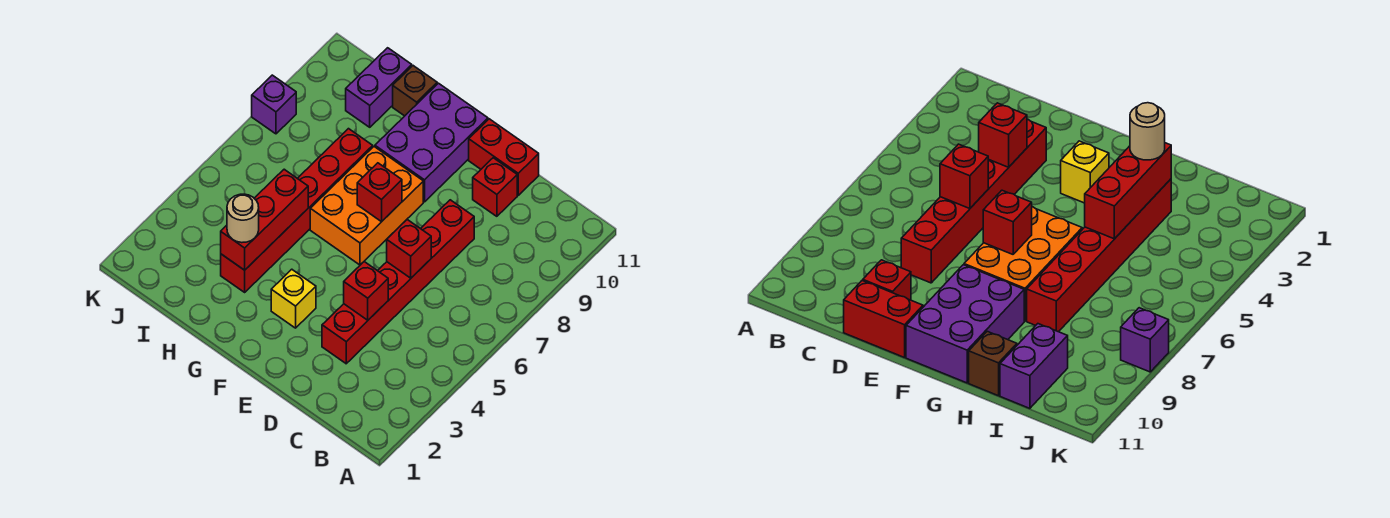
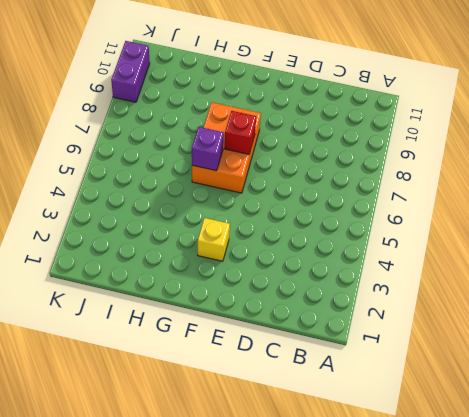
purple 1x1 brick [192,127,224,171] -> purple 1x1 brick moved to [252,75,296,134]
purple 1x2 brick [111,41,150,102] -> purple 1x2 brick moved to [346,48,412,127]
none -> red 1x6 brick [322,200,474,364]
none -> red 1x1 brick [473,158,517,216]
none -> red 1x2 brick [469,119,539,195]

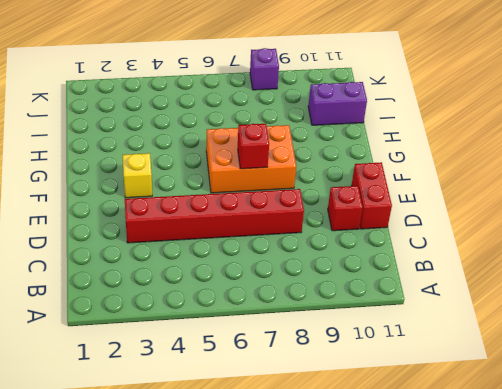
none -> purple 2x3 brick [375,83,488,202]
none -> red 1x6 brick [221,129,373,292]
none -> brown 1x1 brick [393,66,437,116]

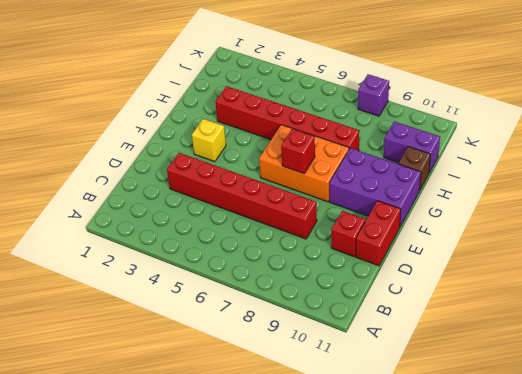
none -> red 1x1 brick [344,262,388,320]
none -> red 1x1 brick [387,220,431,278]
none -> red 1x3 brick [221,169,308,270]

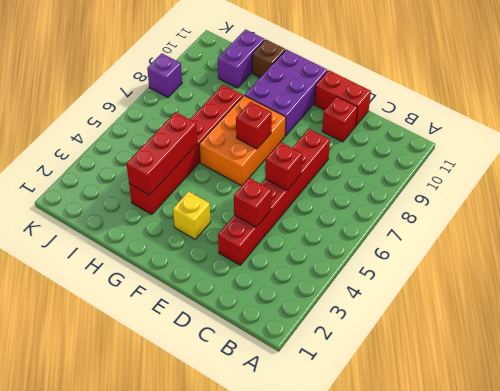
none -> tan 1x1 round brick [227,194,259,243]

